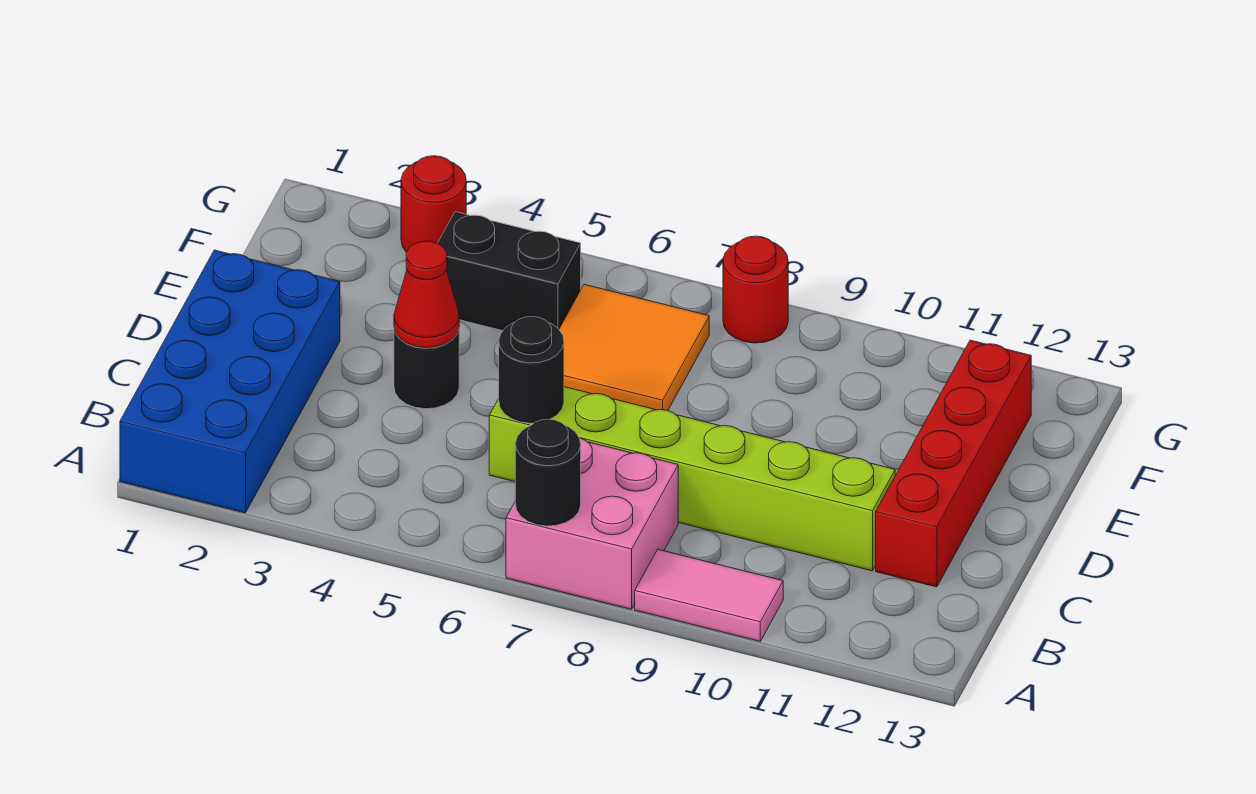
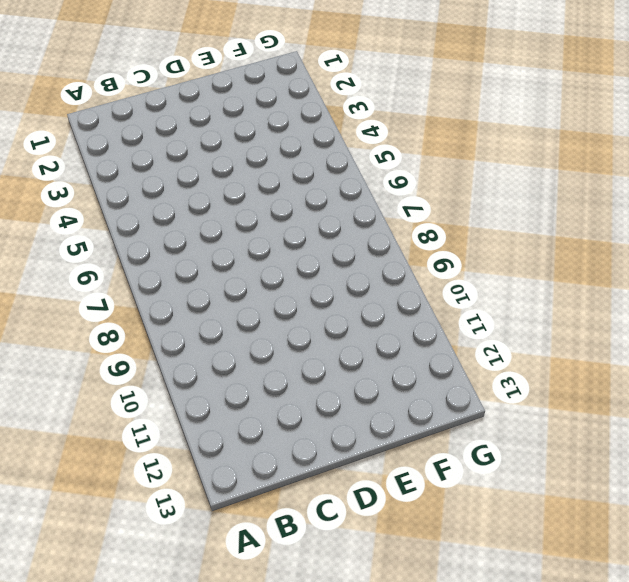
none -> blue 2x4 brick [120,250,340,513]
none -> pink 2x2 brick [506,438,678,609]
none -> pink 1x2 tile [635,550,783,641]

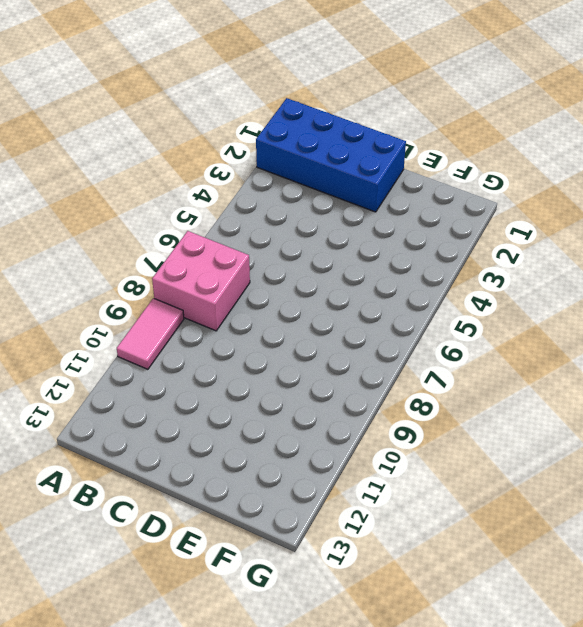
none -> lime 1x6 brick [489,387,895,571]
none -> red 1x4 brick [876,340,1031,587]
none -> black 1x1 round brick [394,329,459,409]

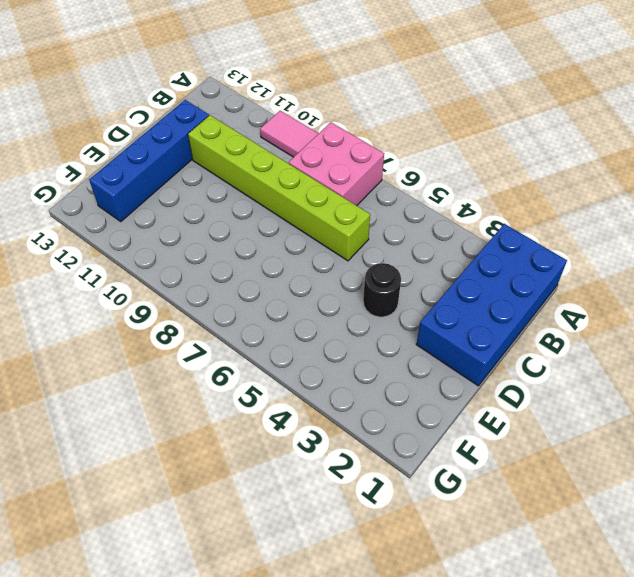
blue 1x4 brick [89,100,209,221] -> red 1x4 brick [876,340,1031,587]
none -> orange 2x2 tile [559,284,709,410]
none -> black 1x2 brick [438,212,581,331]
none -> red 1x1 round brick [401,156,466,252]

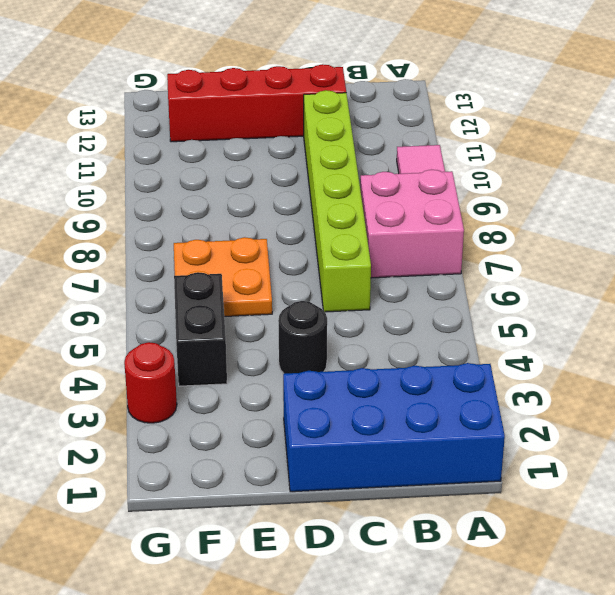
orange 2x2 plate [174,237,272,317] -> orange 2x2 tile [559,284,709,410]
none -> red 1x1 round brick [723,236,788,343]
none -> black 1x1 round brick [515,419,581,526]
none -> black 1x1 round brick [499,317,564,423]

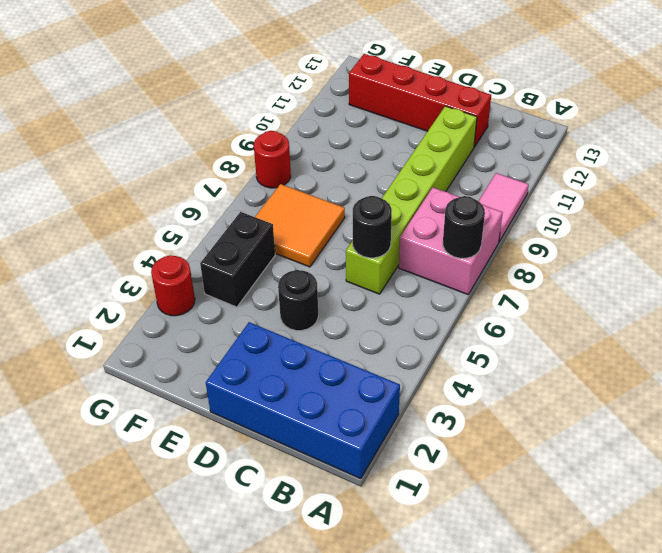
none -> red 1x1 cone [394,241,459,348]

